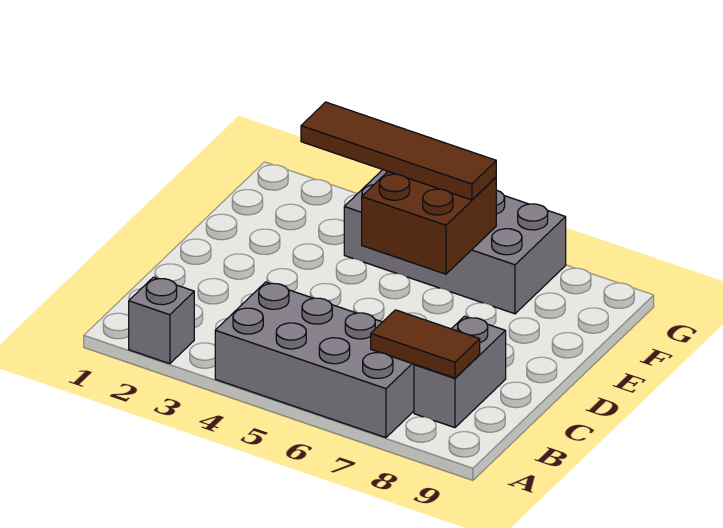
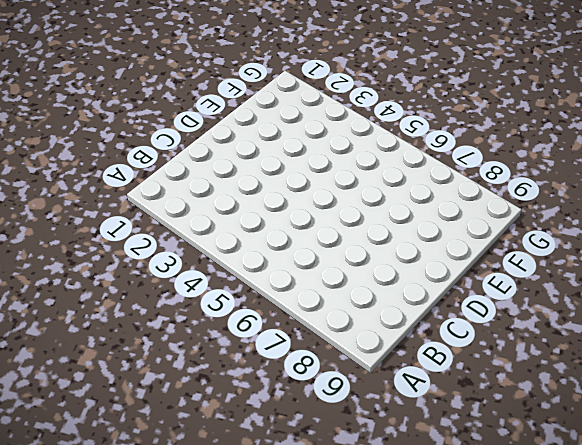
none -> grey 1x1 brick [129,277,194,364]
none -> grey 2x4 brick [215,282,414,438]

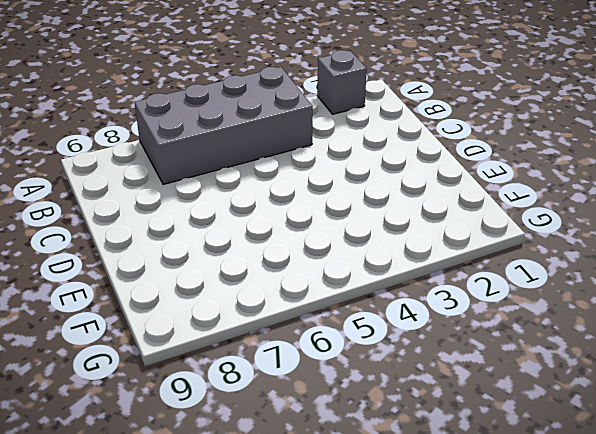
none -> grey 1x2 brick [414,316,506,428]
none -> grey 2x4 brick [344,170,566,314]

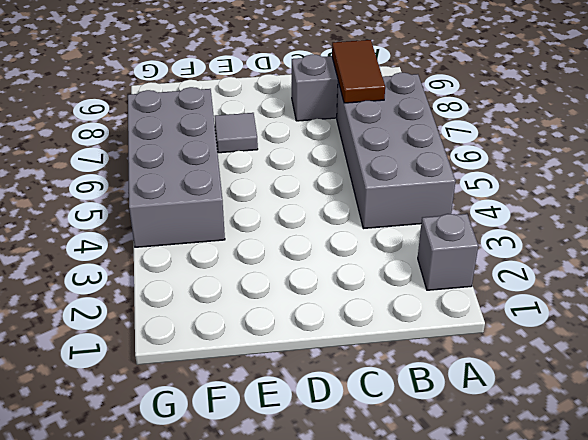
grey 1x1 tile [215,113,258,153] -> none
none -> brown 2x2 brick [362,172,496,274]
none -> brown 1x4 tile [301,102,496,200]

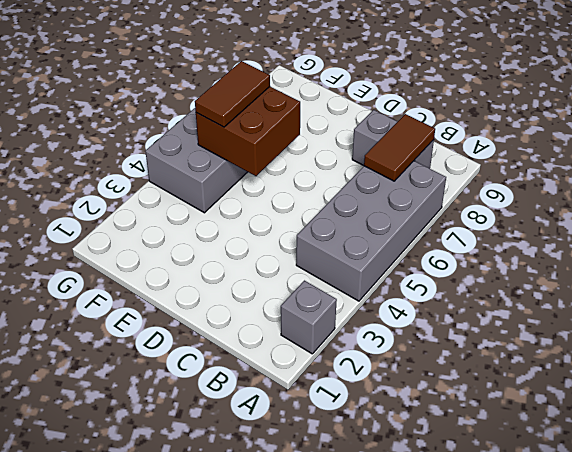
brown 1x2 tile [195,61,270,127] -> brown 1x4 tile [301,102,496,200]

